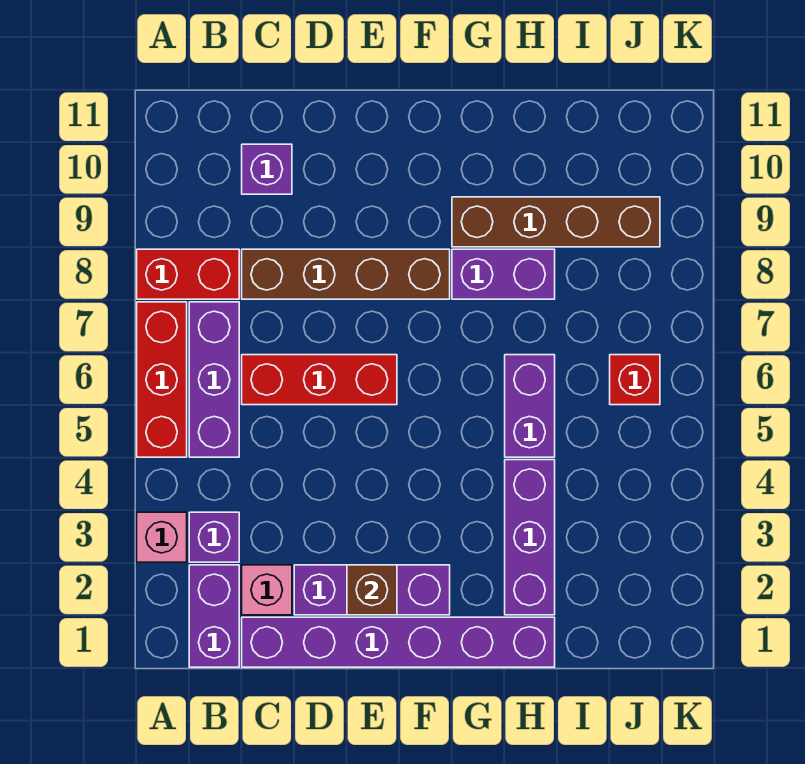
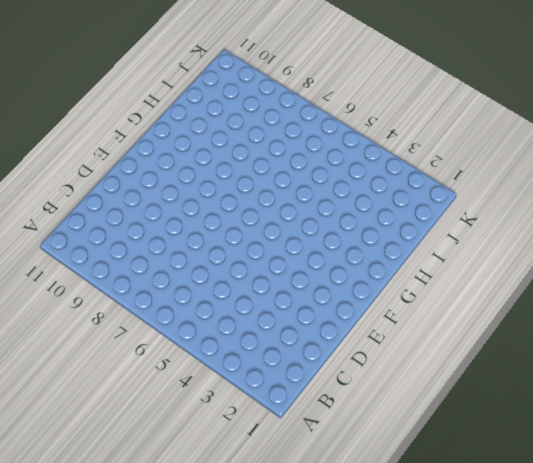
none -> pink 1x1 brick [137,512,187,562]
none -> red 1x3 brick [137,302,187,457]
none -> red 1x2 brick [137,249,239,299]

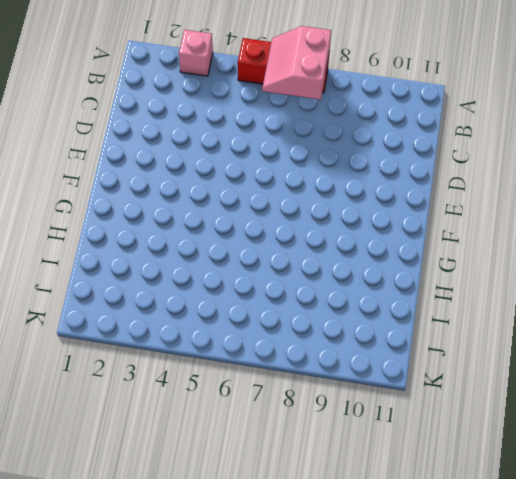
pink 2x2 slope [262,26,331,100] -> none
none -> red 1x2 brick [137,249,239,299]
none -> purple 1x2 brick [189,565,239,667]
none -> purple 1x1 brick [189,512,239,562]

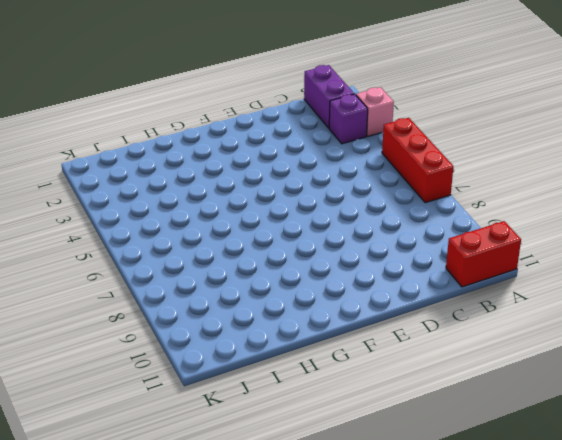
red 1x2 brick [446,221,521,287] -> red 1x2 brick moved to [137,249,239,299]
none -> purple 1x3 brick [189,302,239,457]
none -> purple 1x6 brick [242,617,555,667]
none -> pink 1x1 brick [242,565,292,615]

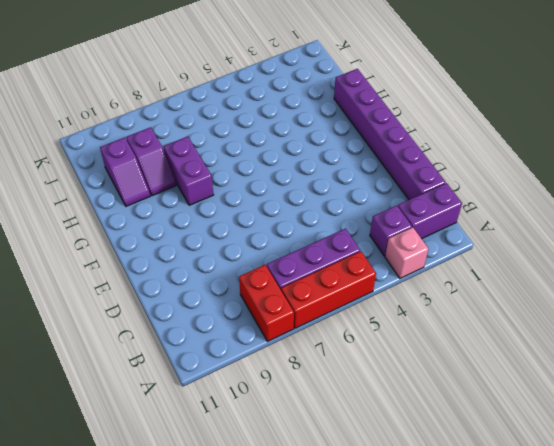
purple 1x2 slope [126,127,176,196] -> brown 1x4 brick [452,197,660,247]
purple 1x2 slope [100,138,150,206] -> none
none -> pink 1x1 brick [242,565,292,615]
none -> red 1x3 brick [242,355,397,405]
none -> brown 1x4 brick [242,249,450,299]

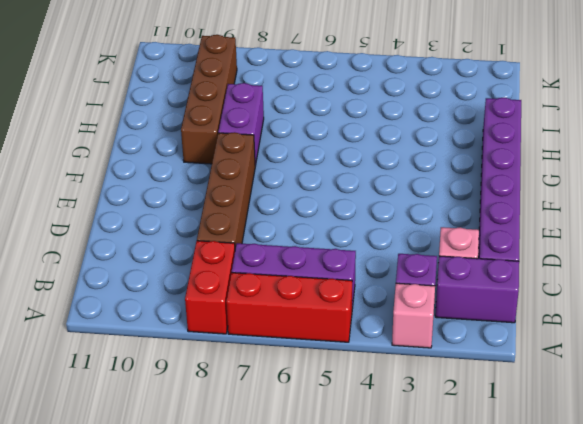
none -> red 1x3 brick [242,355,397,405]
none -> purple 1x1 brick [242,144,292,194]
none -> purple 1x3 brick [294,565,450,615]

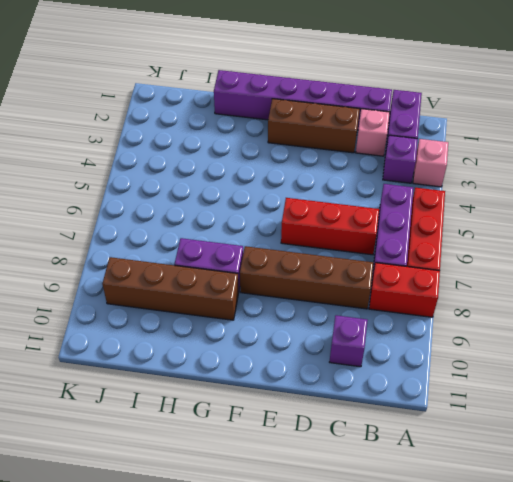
brown 1x3 brick [268,99,360,153] -> purple 1x3 brick [294,565,450,615]
none -> purple 1x3 brick [505,460,555,615]
none -> purple 1x2 brick [505,355,555,457]
none -> red 1x1 brick [610,355,660,405]

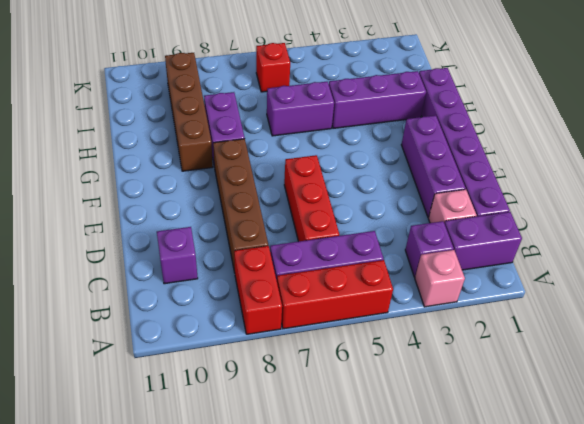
none -> brown 1x1 brick [347,565,397,615]

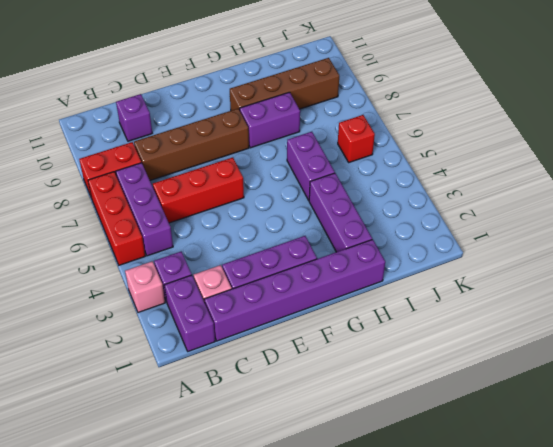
none -> brown 1x1 brick [347,565,397,615]

